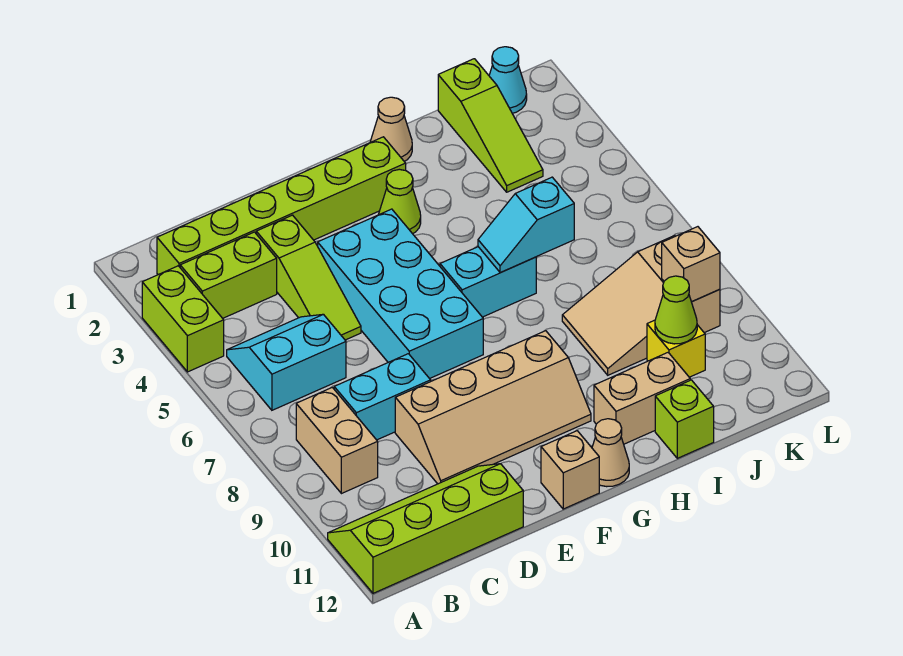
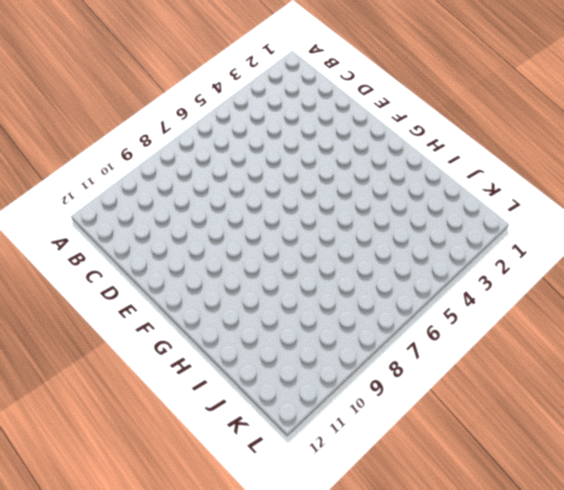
none -> lime 1x2 brick [142,266,224,372]
none -> lime 2x4 slope [328,464,523,593]
none -> lime 1x6 brick [157,137,406,275]

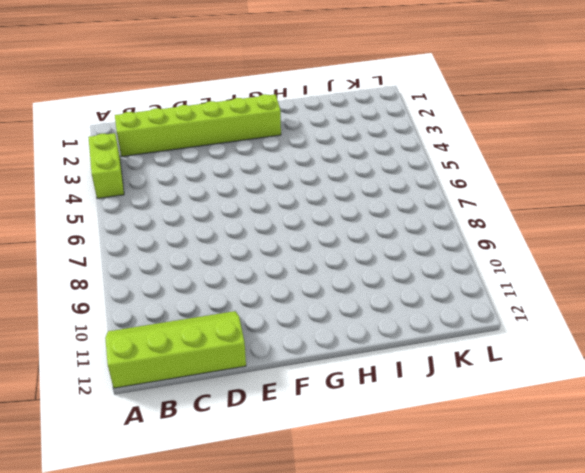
none -> lime 1x2 brick [180,232,277,318]
none -> cyan 2x2 slope [227,314,346,410]
none -> tan 1x2 brick [296,387,378,494]

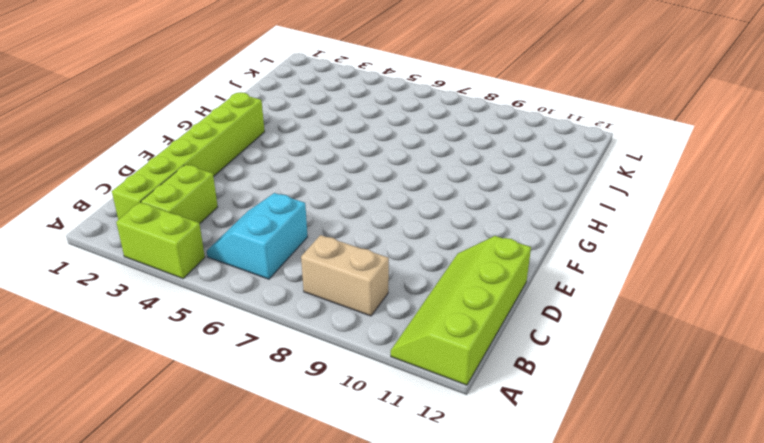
none -> cyan 1x2 brick [334,354,431,440]
none -> lime 1x3 slope [256,215,361,340]
none -> tan 2x4 slope [395,331,591,484]

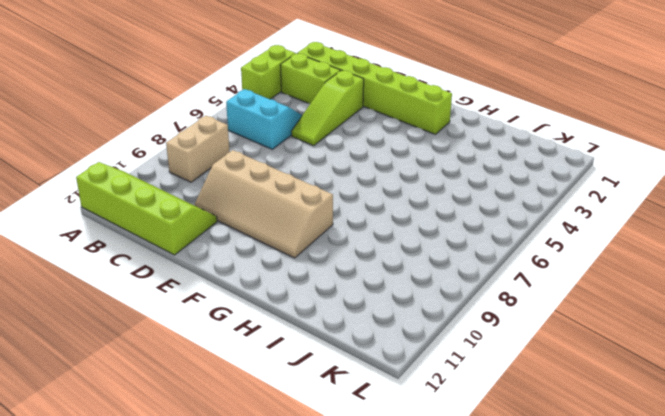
none -> cyan 1x2 brick [334,354,431,440]
none -> cyan 2x4 brick [318,209,483,379]
none -> tan 1x1 brick [541,431,599,509]

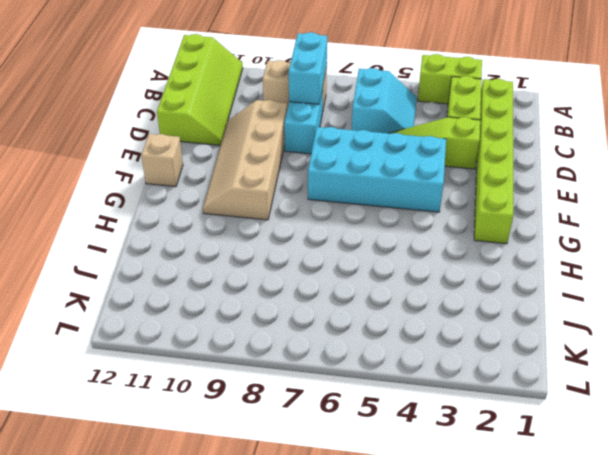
cyan 1x2 brick [289,32,327,104] -> cyan 1x2 brick moved to [440,247,536,317]
none -> lime 1x1 cone [378,169,421,234]
none -> tan 1x1 cone [592,419,629,487]
none -> tan 1x1 cone [370,97,412,162]

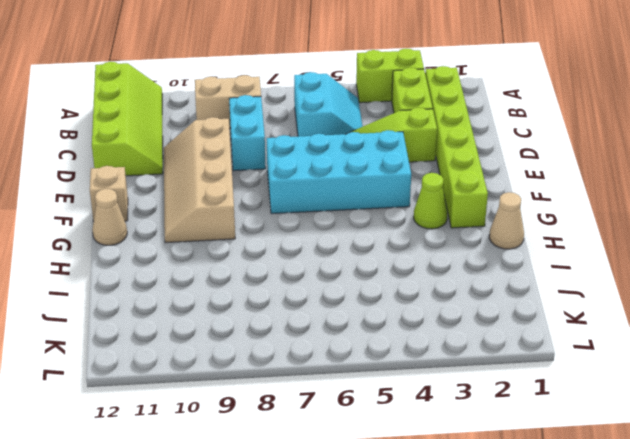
none -> cyan 1x2 brick [440,247,536,317]
none -> tan 1x2 brick [594,353,690,444]
none -> tan 2x3 slope [562,236,720,375]

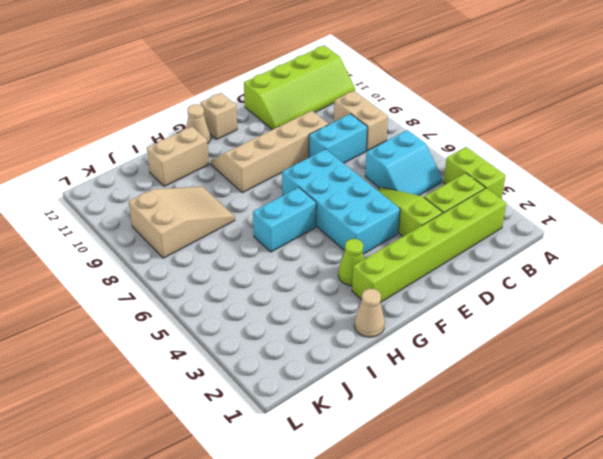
none -> lime 1x1 brick [655,380,714,458]
none -> lime 1x3 slope [438,59,543,192]
none -> yellow 1x1 brick [647,320,705,377]

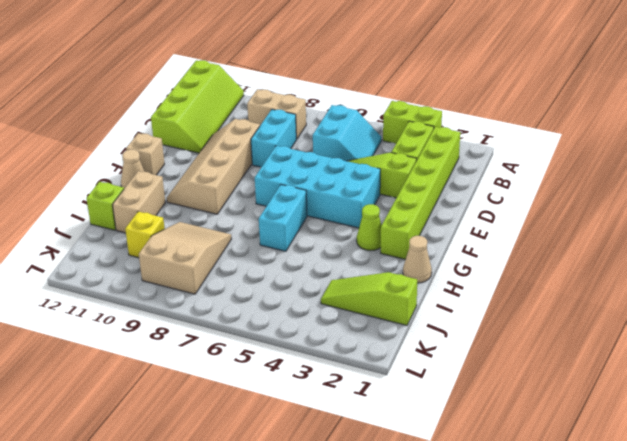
none -> cyan 1x1 cone [489,47,527,113]
none -> cyan 1x2 slope [478,177,574,273]
none -> lime 1x1 cone [655,276,697,344]

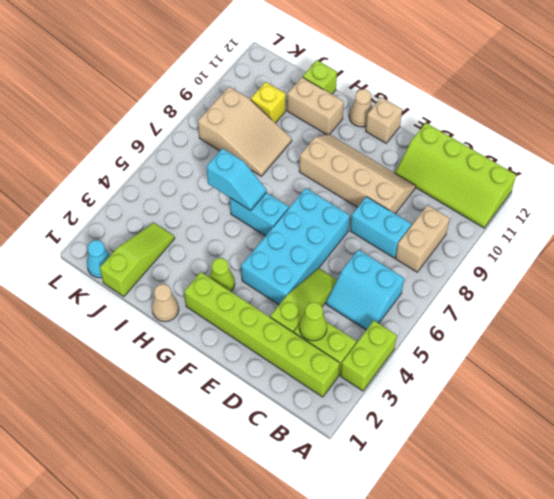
lime 1x1 cone [299,302,327,341] -> lime 1x1 cone moved to [655,276,697,344]
none -> tan 1x1 brick [662,227,720,302]

